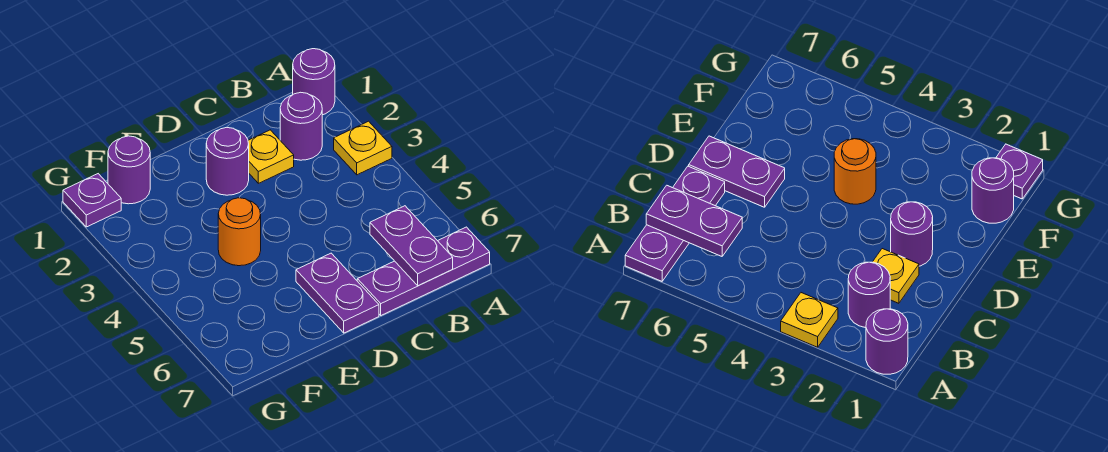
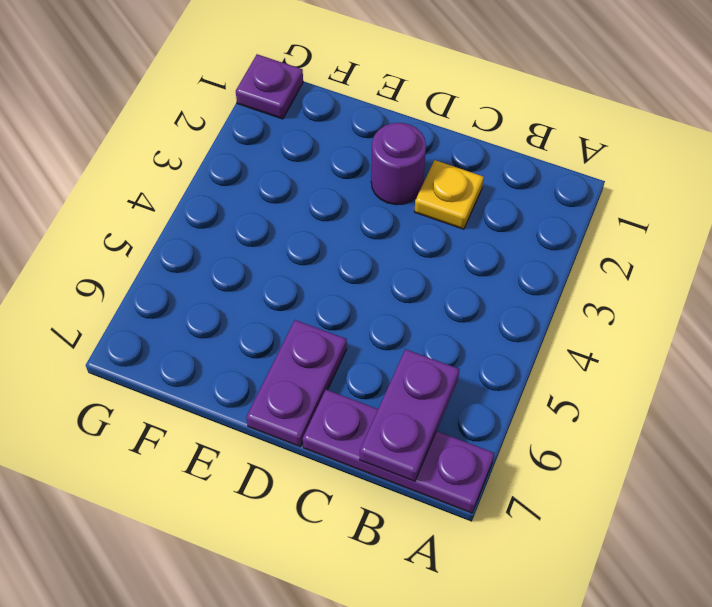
none -> purple 1x1 round brick [293,49,335,115]
none -> yellow 1x1 plate [334,121,392,175]

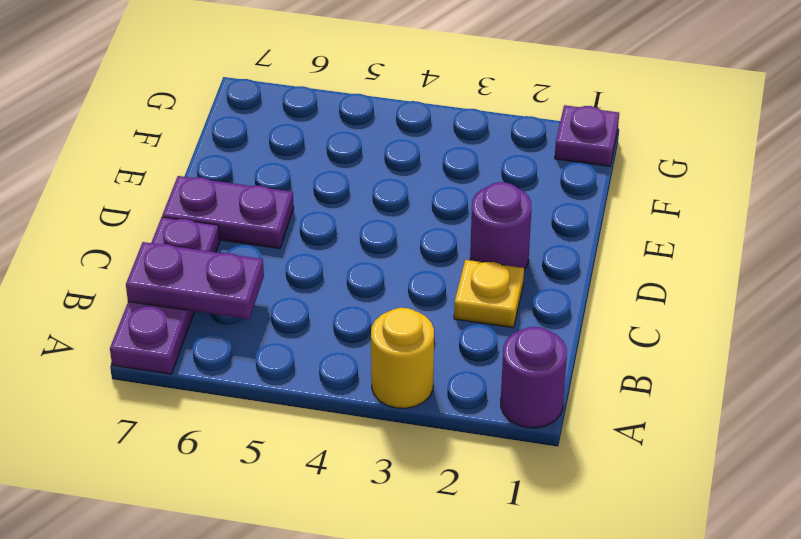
yellow 1x1 round brick [371,308,434,408] -> yellow 1x1 plate [334,121,392,175]
none -> purple 1x1 round brick [280,92,322,160]
none -> orange 1x1 round brick [218,198,261,266]

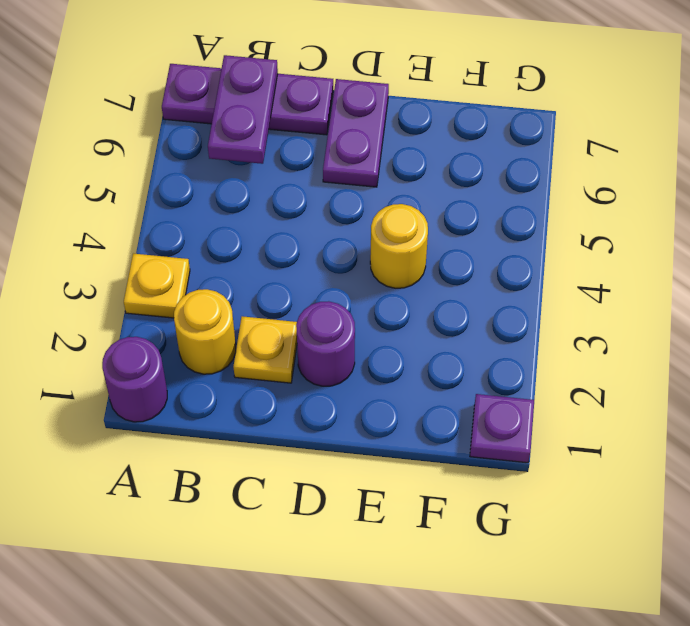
yellow 1x1 round brick [174,289,236,374] -> purple 1x1 round brick [280,92,322,160]
yellow 1x1 round brick [370,204,428,288] -> orange 1x1 round brick [218,198,261,266]
none -> purple 1x1 round brick [108,136,150,204]

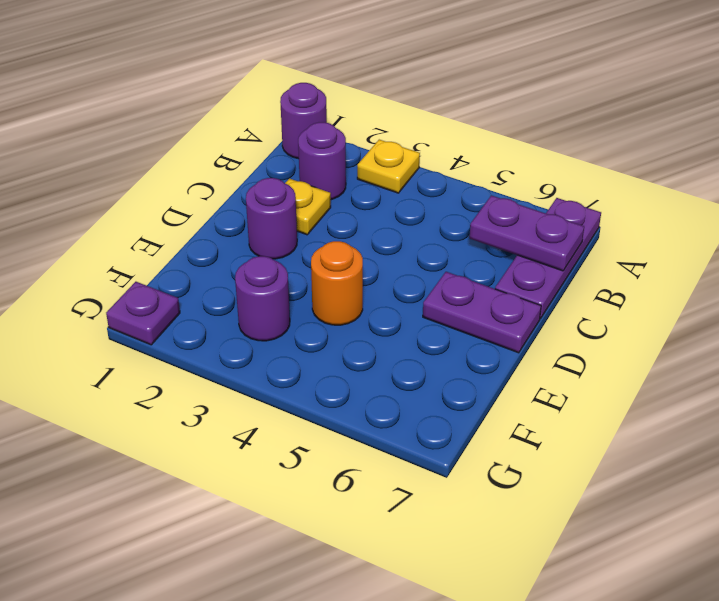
purple 1x1 round brick [235,256,290,341] -> purple 1x1 round brick moved to [108,136,150,204]

